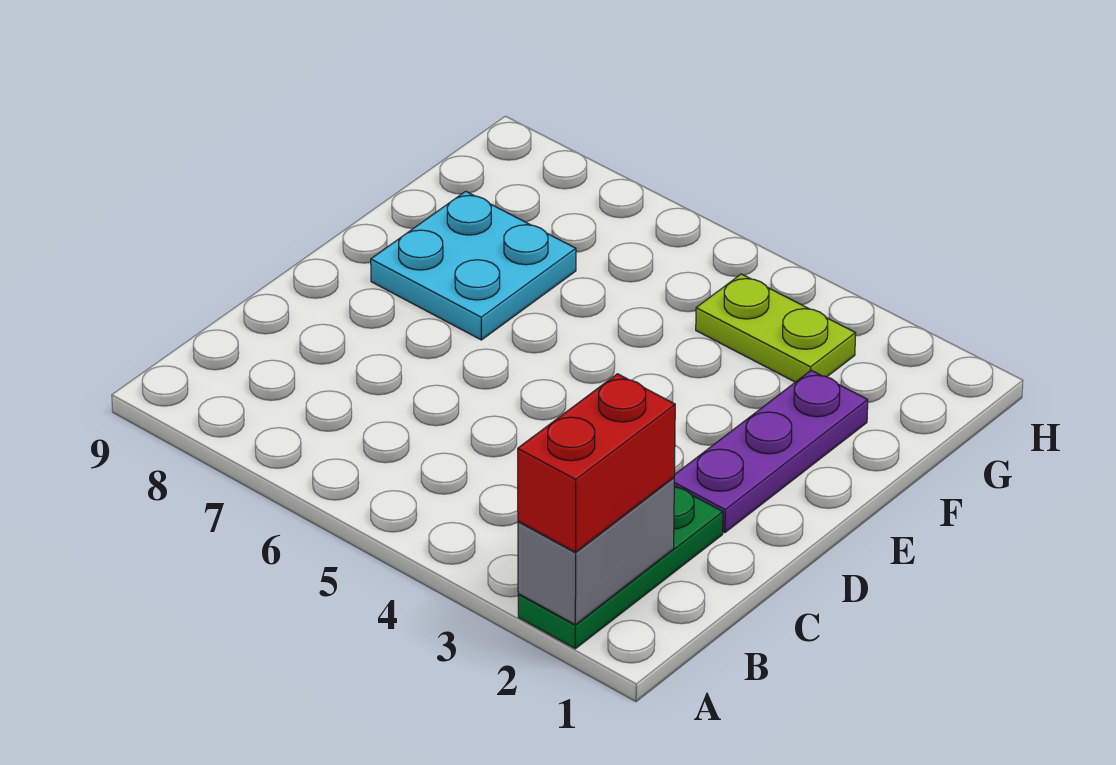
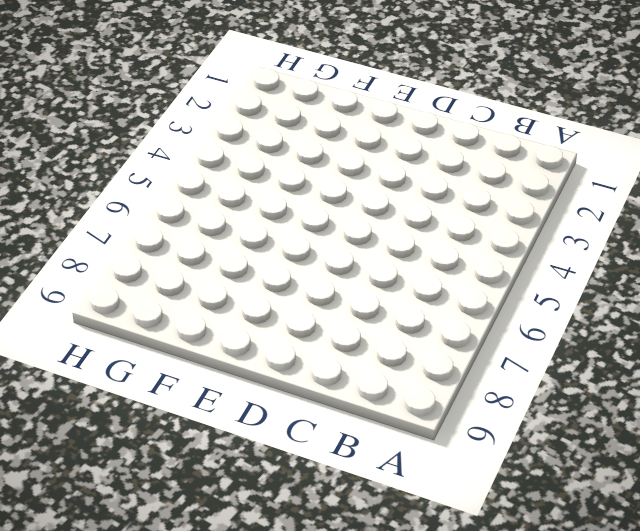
none -> green 1x3 plate [518,486,723,649]
none -> purple 1x3 plate [674,370,868,533]

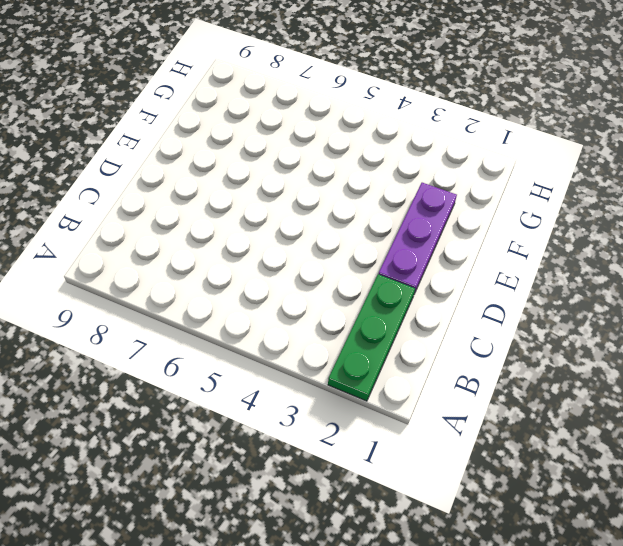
none -> cyan 2x2 plate [371,191,576,340]
none -> lime 1x2 plate [696,274,856,382]

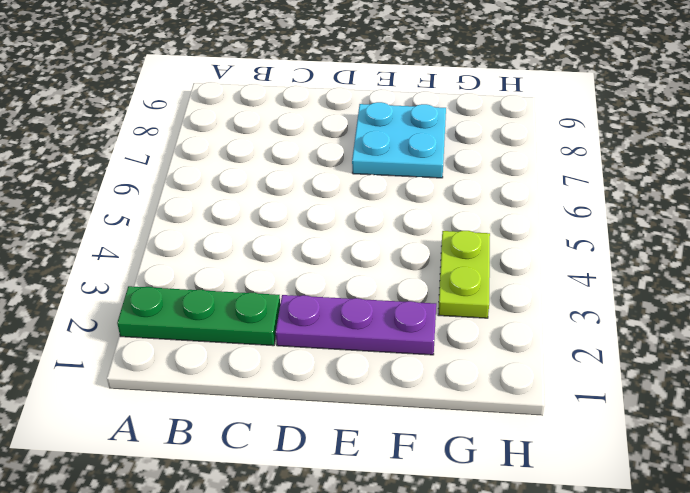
none -> grey 1x2 brick [518,478,674,625]
none -> red 1x2 brick [518,374,675,552]

